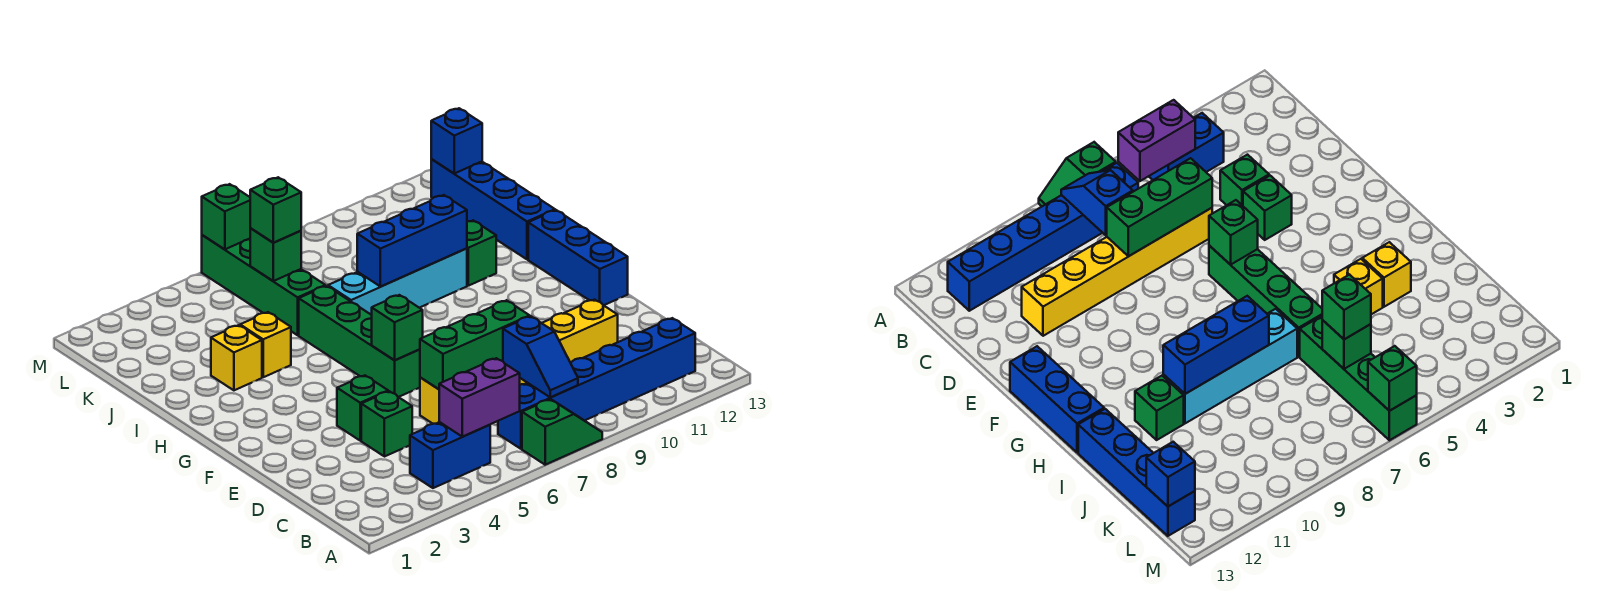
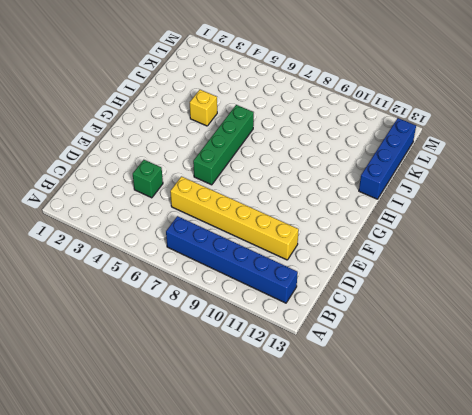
none -> green 1x2 slope [522,399,602,465]
none -> blue 1x2 brick [410,422,490,488]
none -> green 1x1 brick [337,376,388,441]

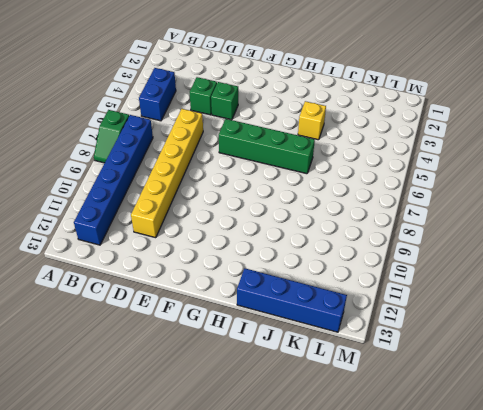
none -> blue 1x3 brick [528,210,628,305]
none -> yellow 1x1 brick [211,325,262,390]
none -> cyan 1x4 brick [328,248,467,315]

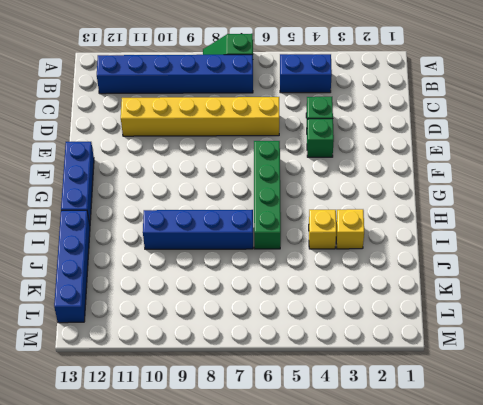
blue 1x4 brick [143,210,253,249] -> cyan 1x4 brick [328,248,467,315]
none -> green 1x1 brick [467,220,496,286]
none -> green 1x4 brick [202,235,326,335]
none -> purple 1x2 brick [439,358,520,437]

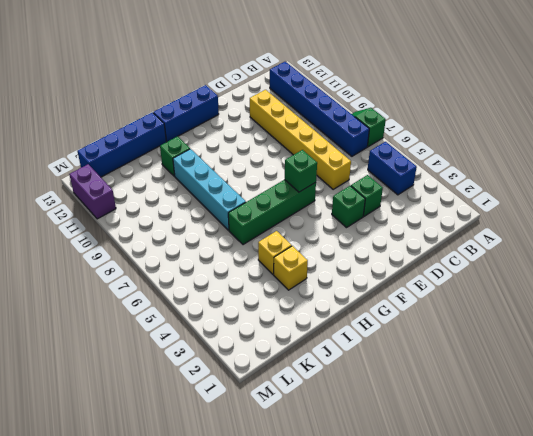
purple 1x2 brick [69,164,116,219] -> purple 1x2 brick moved to [439,358,520,437]
none -> green 1x4 brick [202,235,326,335]
none -> blue 1x2 slope [503,316,578,397]
none -> green 1x3 brick [420,300,530,389]

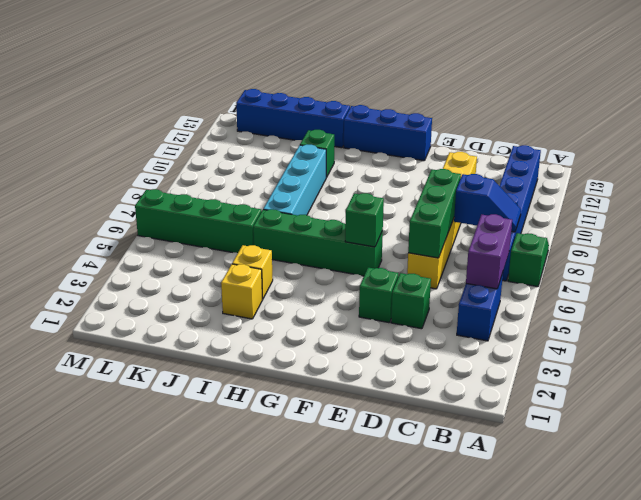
none -> blue 1x3 brick [357,195,467,287]
none -> green 1x1 brick [250,228,301,281]
none -> blue 1x1 brick [431,108,482,173]

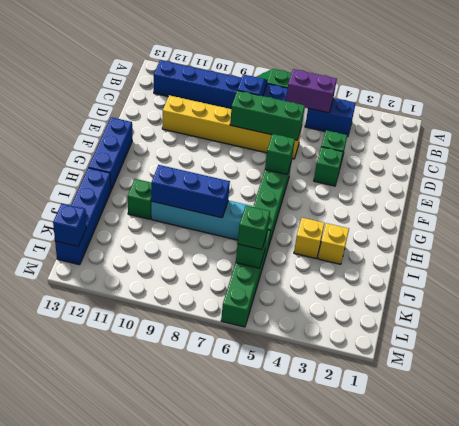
none -> green 1x1 brick [202,184,250,249]

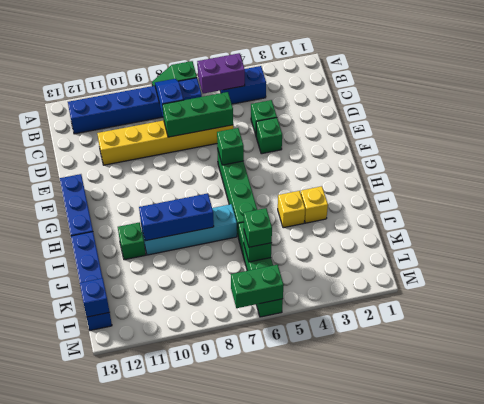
green 1x2 brick [231,265,284,308] -> green 1x1 brick [202,184,250,249]

